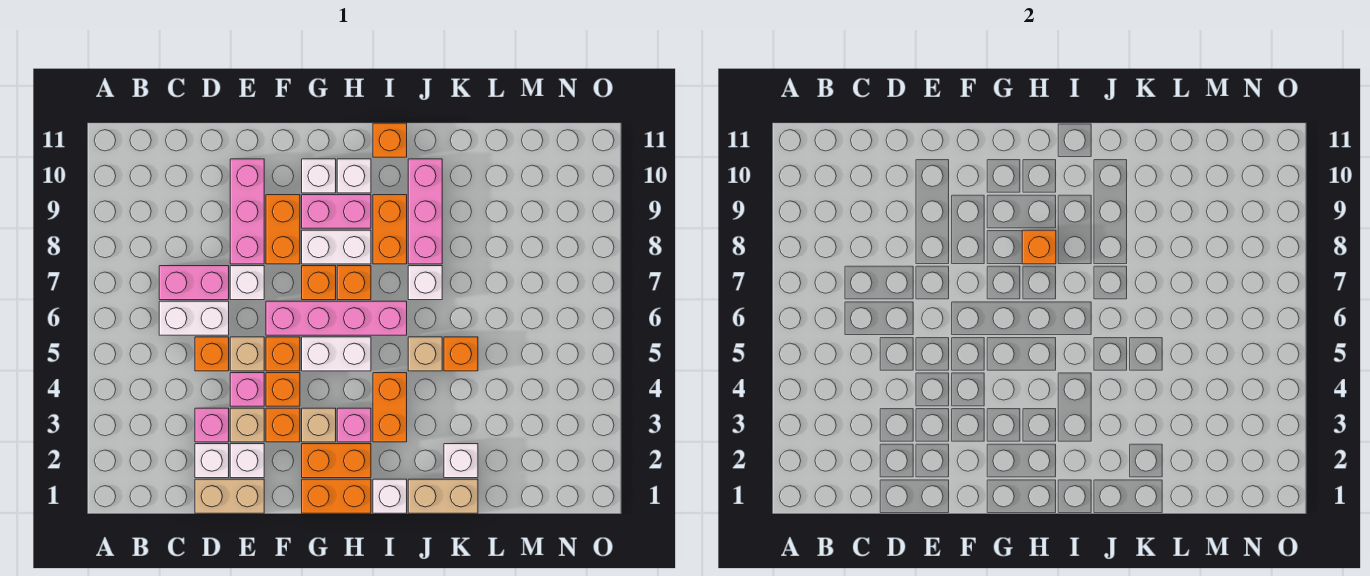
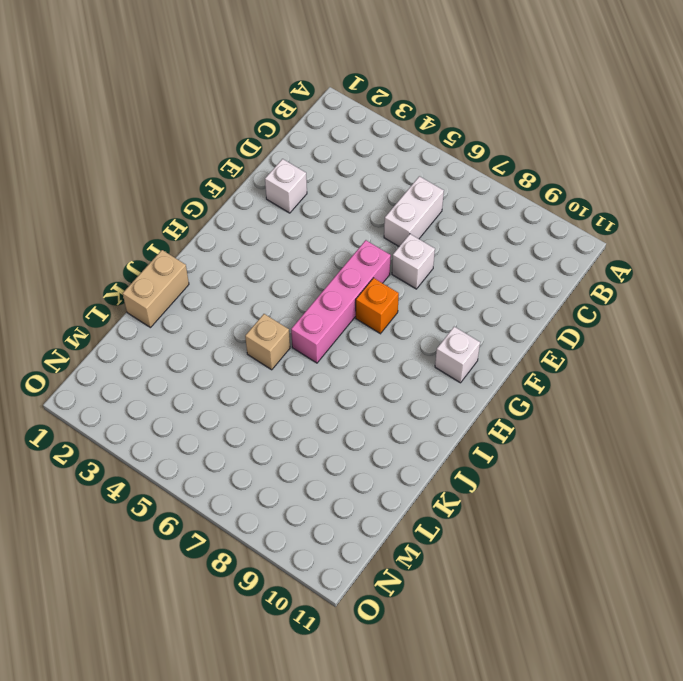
none -> pink 1x2 brick [159,266,229,300]
none -> tan 1x2 brick [195,479,264,513]
none -> white 1x1 brick [195,444,229,478]
none -> pink 1x1 brick [195,408,229,442]

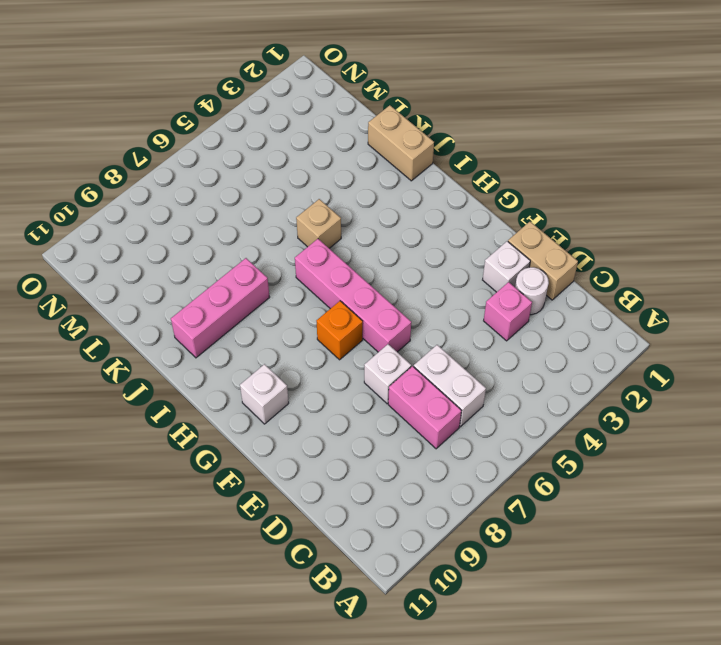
white 1x1 round brick [515,267,549,315] -> white 1x1 brick [195,444,229,478]
none -> orange 1x1 brick [195,337,229,371]
none -> tan 1x1 brick [230,408,264,442]
none -> pink 1x1 brick [230,373,264,406]
none -> tan 1x1 brick [230,337,264,371]

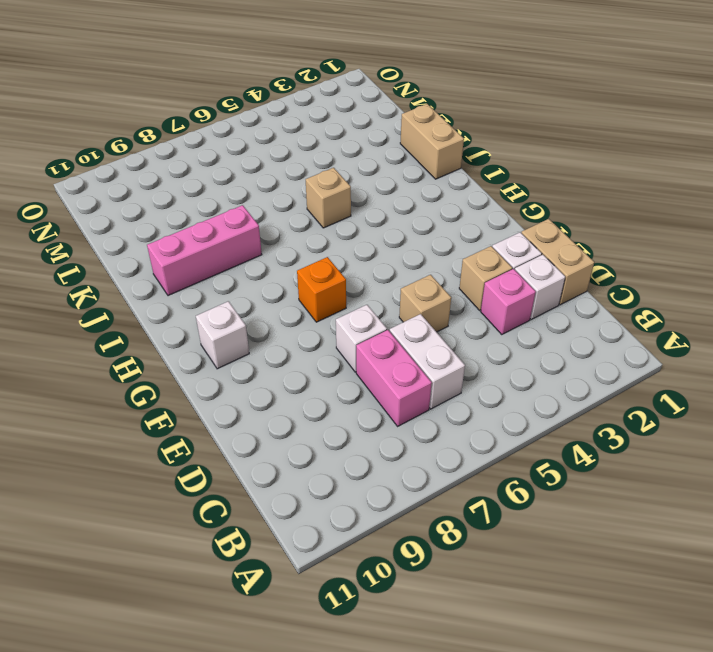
none -> orange 1x1 brick [195,337,229,371]
none -> pink 1x1 brick [230,373,264,406]
none -> pink 1x3 brick [230,159,264,264]
none -> orange 1x1 brick [266,408,300,442]

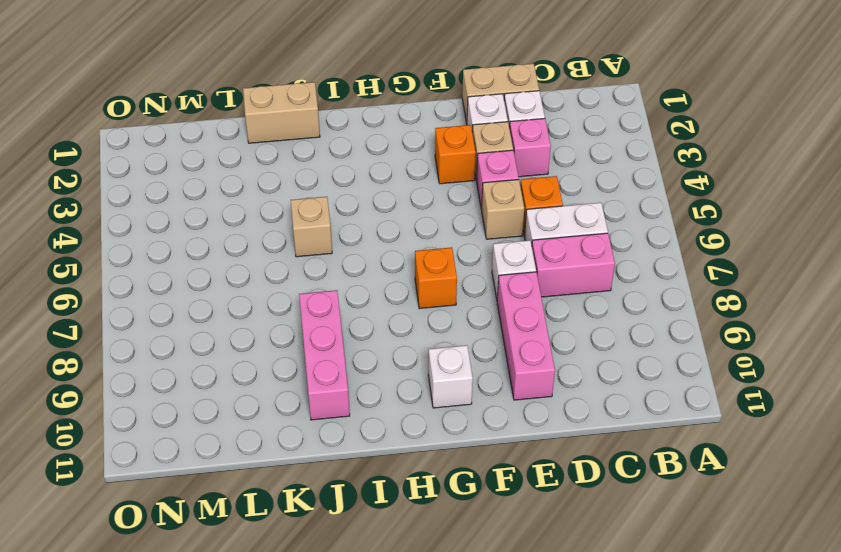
none -> orange 1x1 brick [266,373,300,406]
none -> orange 1x1 brick [266,337,300,371]
none -> pink 1x4 brick [266,301,407,335]
none -> orange 1x2 brick [266,195,300,264]

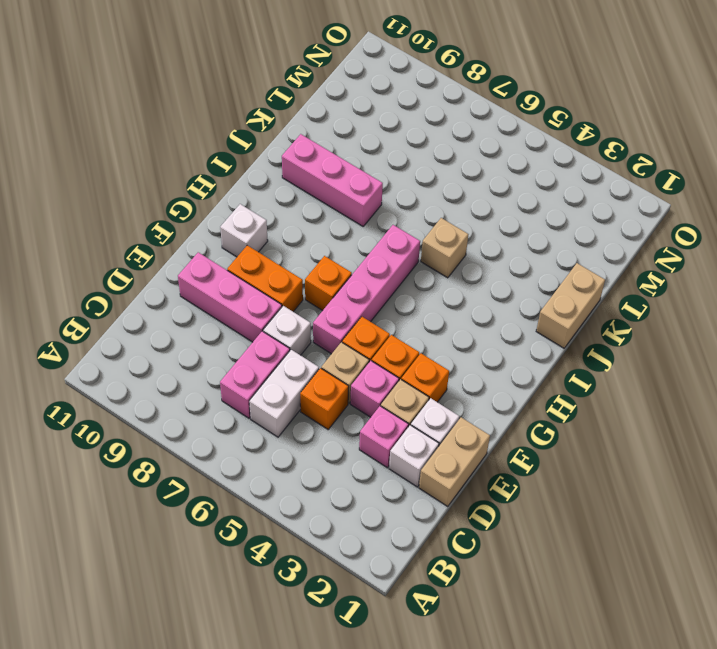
none -> orange 1x2 brick [302,479,371,513]
none -> orange 1x2 brick [302,444,371,478]
none -> tan 1x1 brick [302,408,336,442]
none -> white 1x2 brick [302,337,371,371]

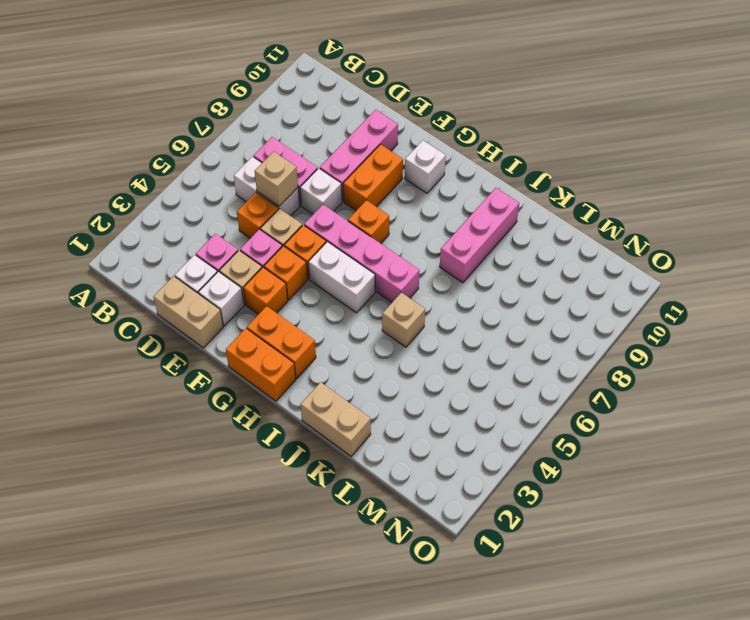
tan 1x1 brick [254,152,298,206] -> tan 1x1 brick moved to [302,408,336,442]
none -> white 1x2 brick [302,230,371,264]
none -> pink 1x2 brick [302,195,371,228]
none -> pink 1x1 brick [337,408,371,442]
none -> orange 1x1 brick [337,266,371,300]

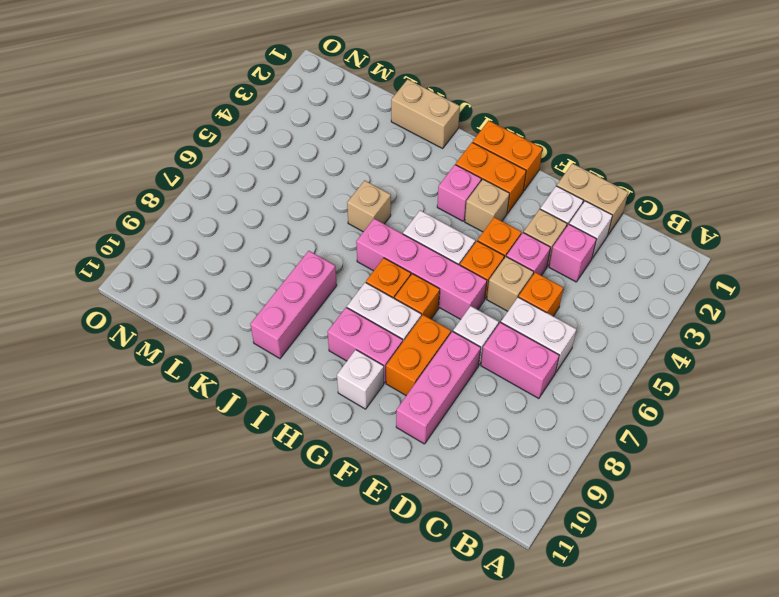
none -> orange 1x1 brick [266,408,300,442]
none -> white 1x1 brick [337,159,371,193]
none -> white 1x1 brick [373,479,407,513]
none -> orange 1x2 brick [373,373,407,442]

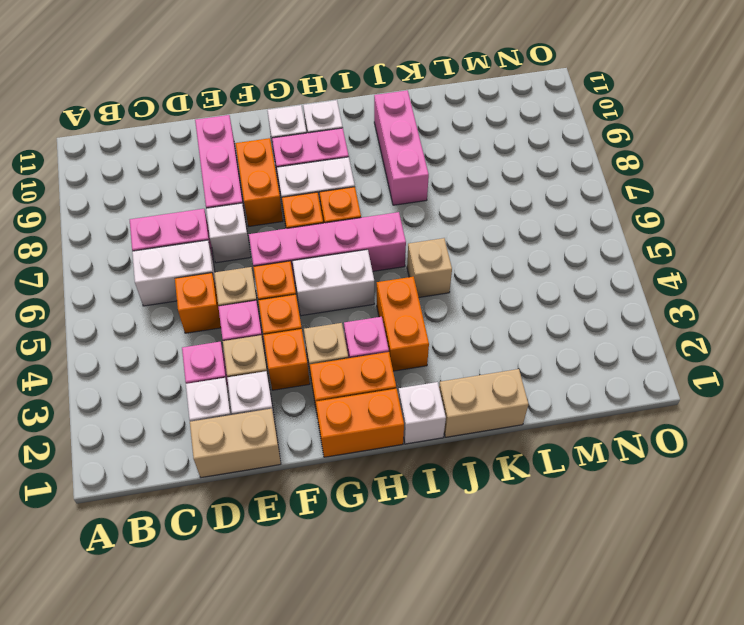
none -> orange 1x2 brick [373,195,407,264]
none -> orange 1x1 brick [373,123,407,157]
none -> white 1x1 brick [408,266,442,300]
none -> white 1x1 brick [444,444,478,478]

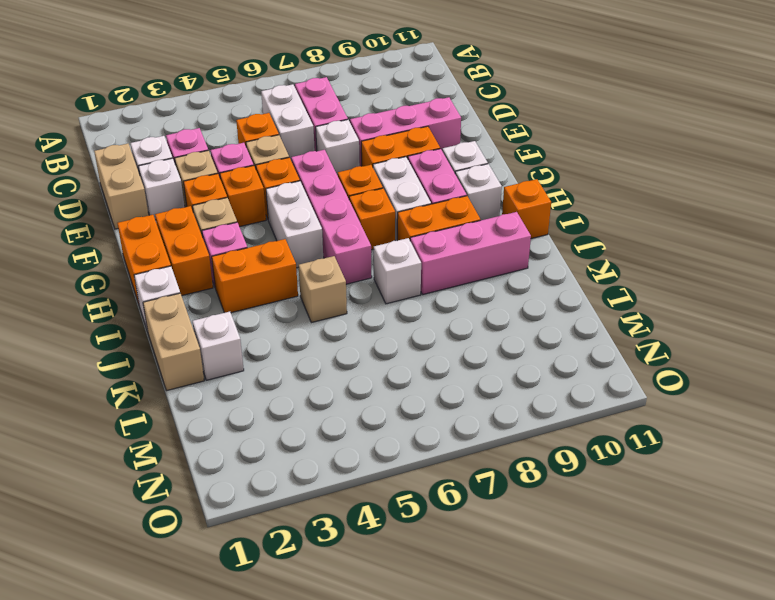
none -> orange 1x1 brick [444,337,478,371]
none -> orange 1x1 brick [1022,230,1056,264]

